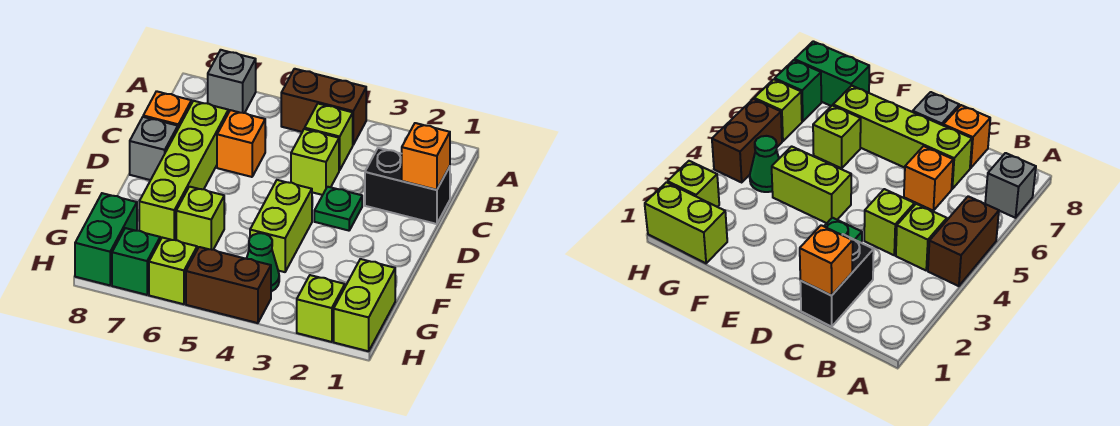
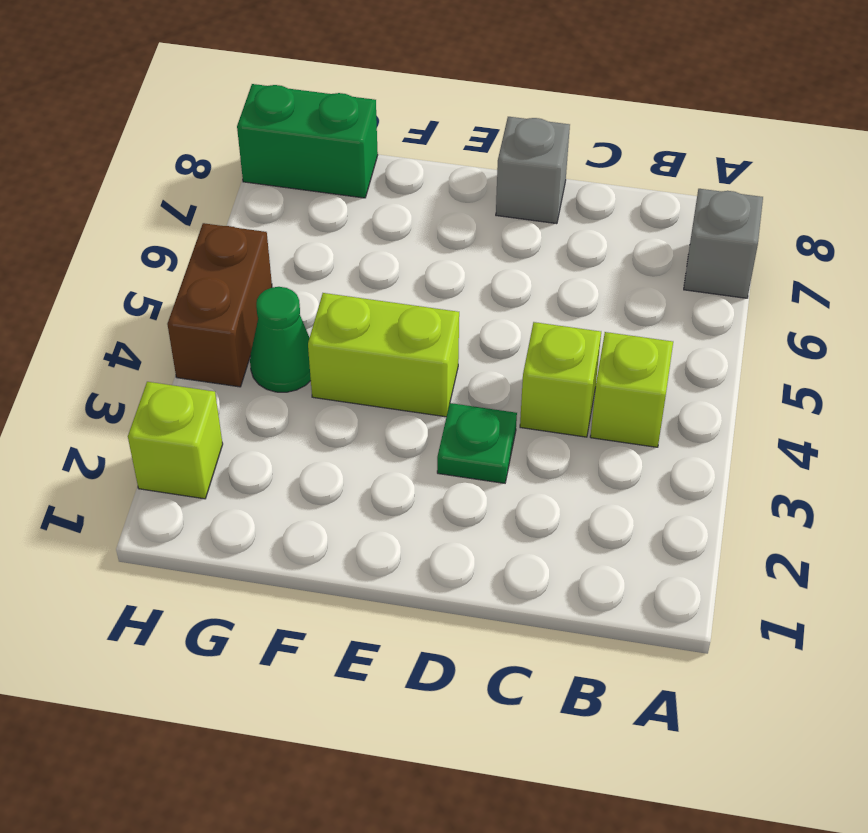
none -> brown 1x2 brick [281,69,366,145]
none -> black 1x2 brick [365,148,450,224]
none -> orange 1x1 brick [217,110,265,177]

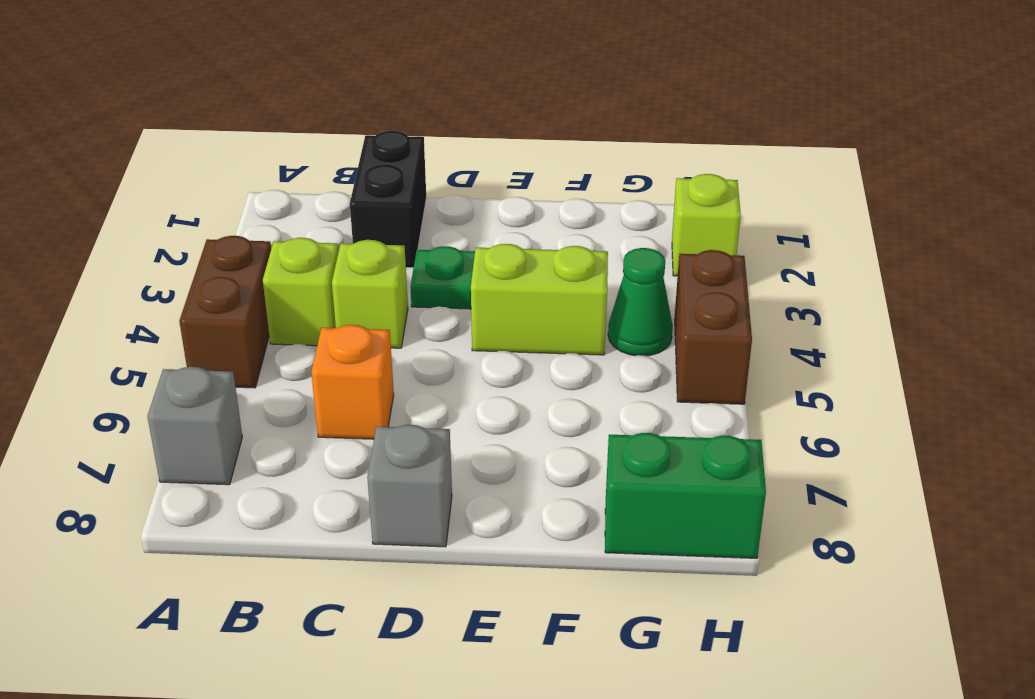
none -> lime 1x4 brick [139,101,228,240]
none -> orange 1x1 brick [143,91,191,128]
none -> lime 1x1 brick [176,187,224,250]

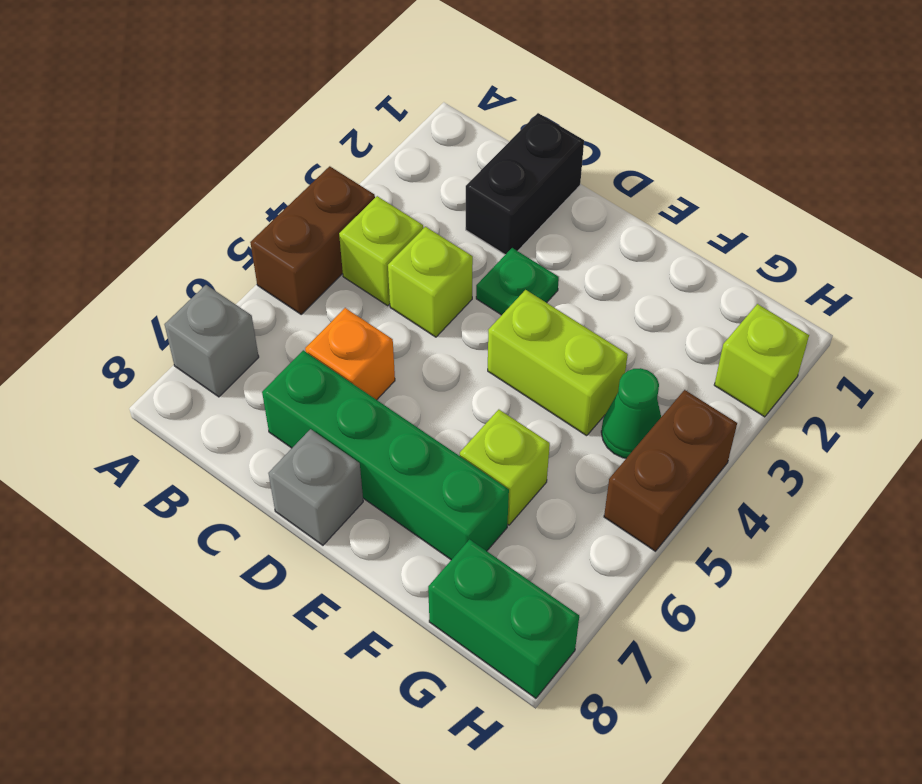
green 1x4 brick [262,350,509,560] -> lime 1x4 brick [139,101,228,240]
none -> orange 1x1 brick [143,91,191,128]
none -> lime 1x2 brick [334,259,395,351]
none -> lime 1x1 brick [149,238,197,304]

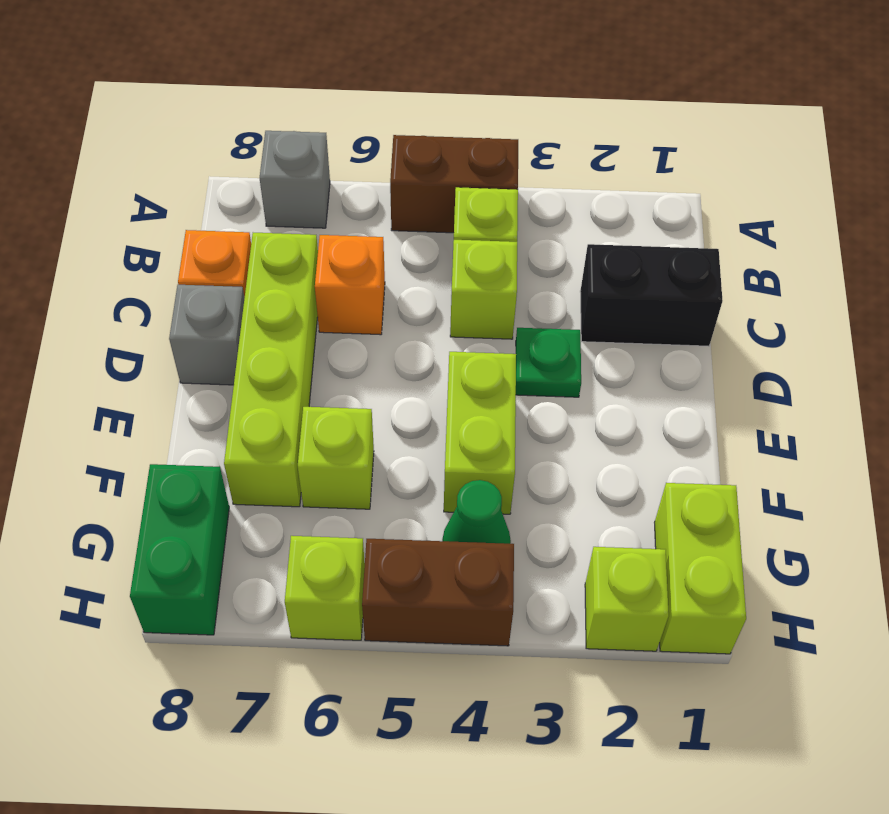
none -> green 1x1 brick [112,228,160,295]
none -> orange 1x1 brick [402,123,450,190]

